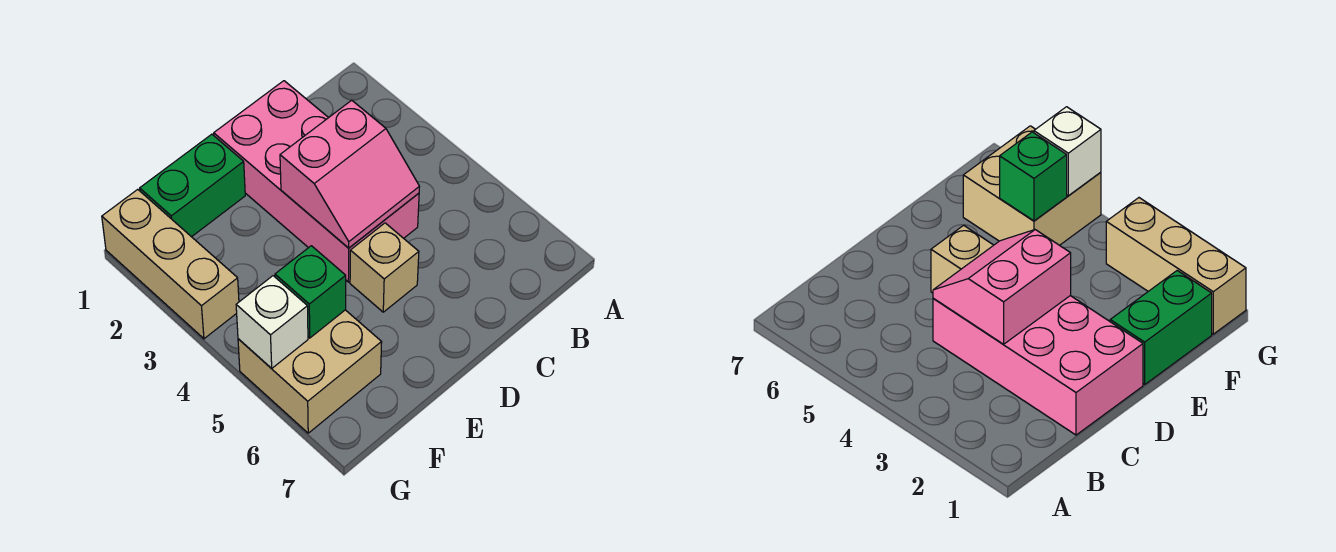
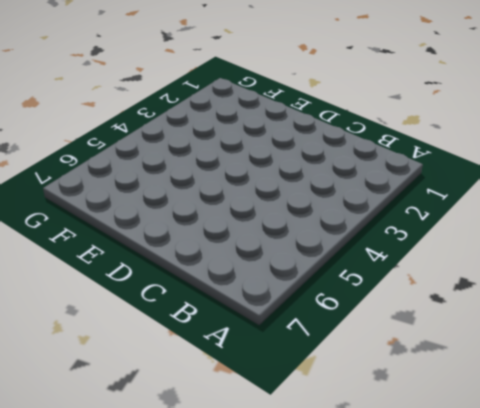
none -> pink 2x4 brick [214,81,419,282]
none -> tan 1x1 brick [350,223,419,312]

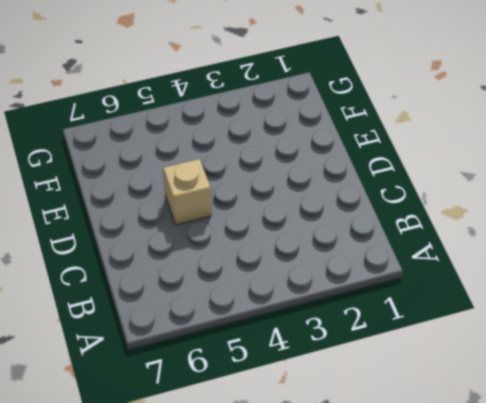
none -> pink 2x4 brick [214,81,419,282]
none -> green 1x2 brick [140,134,245,237]

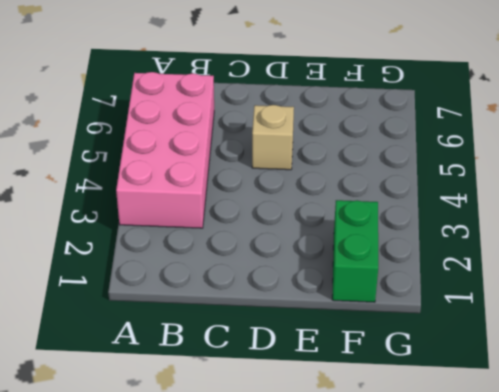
pink 2x4 brick [116,72,214,228] -> pink 2x4 brick moved to [214,81,419,282]
green 1x2 brick [332,200,378,302] -> green 1x2 brick turned to [140,134,245,237]
none -> tan 2x2 brick [238,310,382,433]
none -> tan 1x3 brick [102,189,239,339]

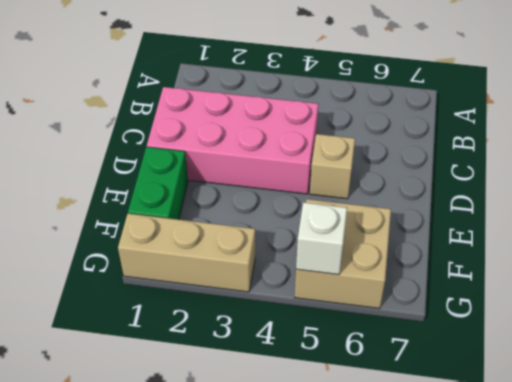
none -> pink 2x2 slope [280,100,419,248]
none -> green 1x1 brick [275,246,346,338]

